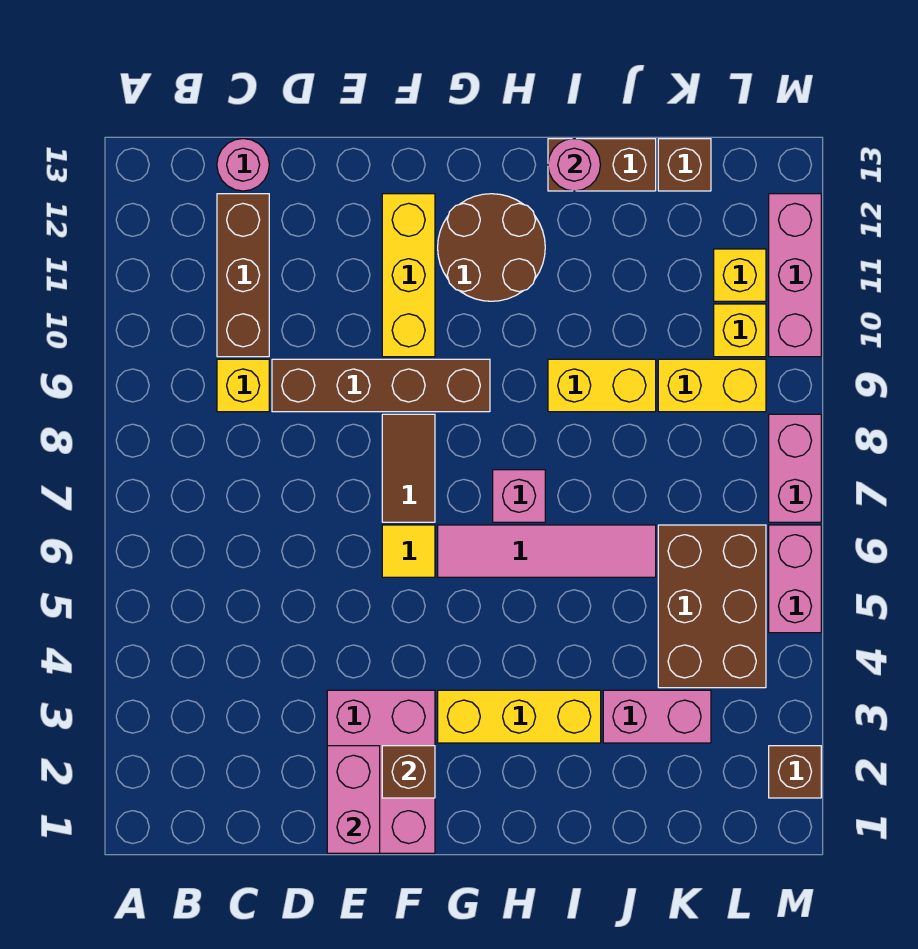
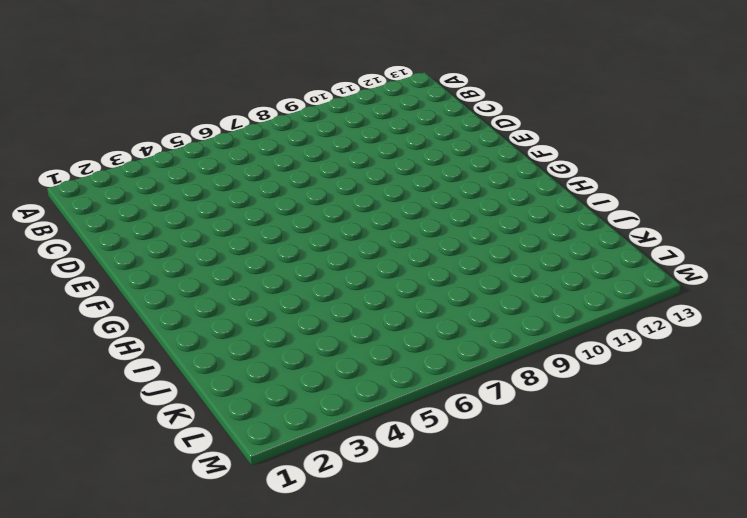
none -> yellow 1x1 brick [217,359,269,412]
none -> brown 1x3 brick [217,194,269,357]
none -> pink 1x1 round brick [217,139,269,191]

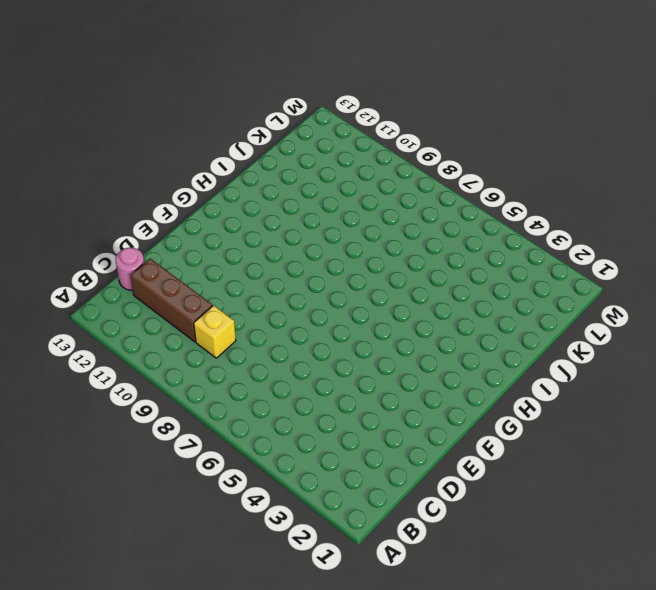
none -> brown 1x4 brick [272,359,490,412]
none -> pink 2x3 brick [327,690,435,853]
none -> yellow 1x1 tile [382,525,435,577]

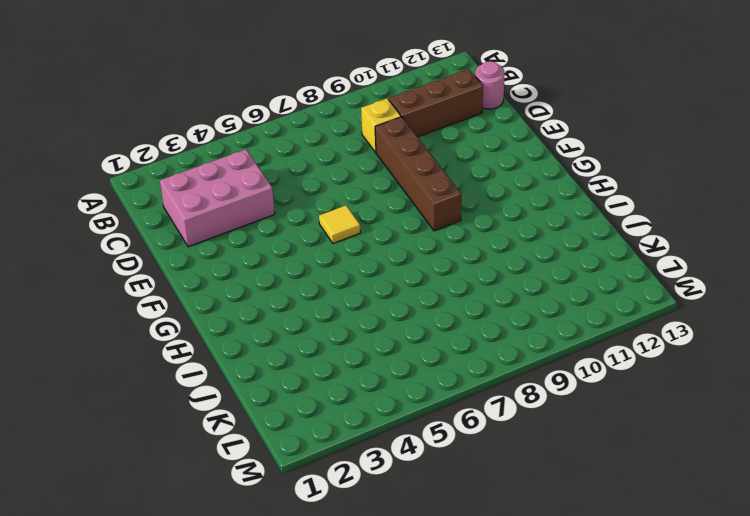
pink 2x3 brick [160,149,275,247] -> pink 2x3 brick moved to [327,690,435,853]
none -> brown 1x2 tile [382,414,435,522]
none -> yellow 1x3 brick [382,194,435,357]
none -> yellow 1x3 brick [438,690,601,743]

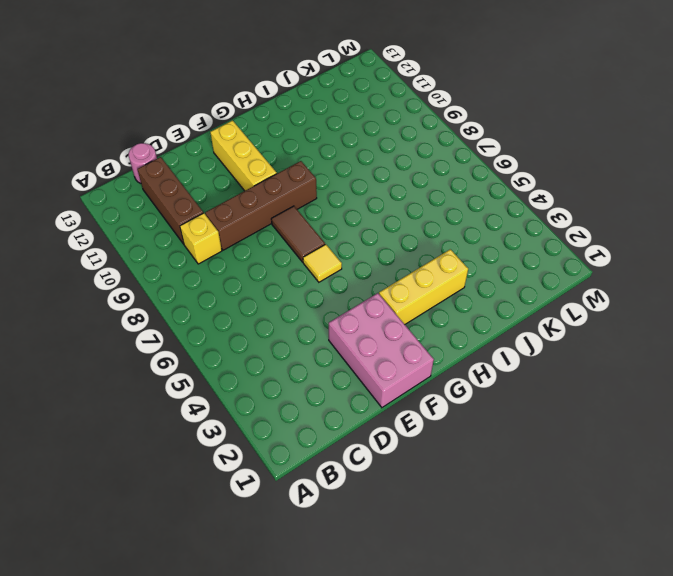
none -> pink 1x4 tile [438,525,656,577]
none -> brown 2x2 round brick [438,194,545,301]
none -> pink 1x1 brick [493,470,545,522]

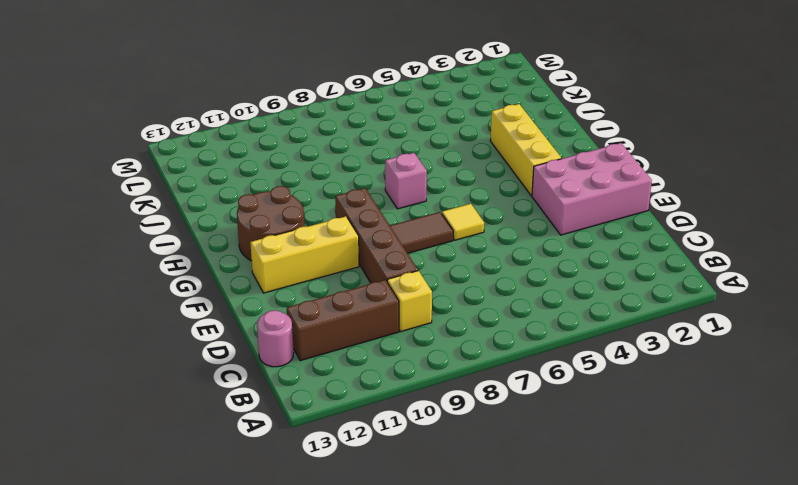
none -> pink 1x4 tile [438,525,656,577]
none -> yellow 1x2 brick [548,359,656,412]
none -> brown 1x2 brick [548,139,656,191]

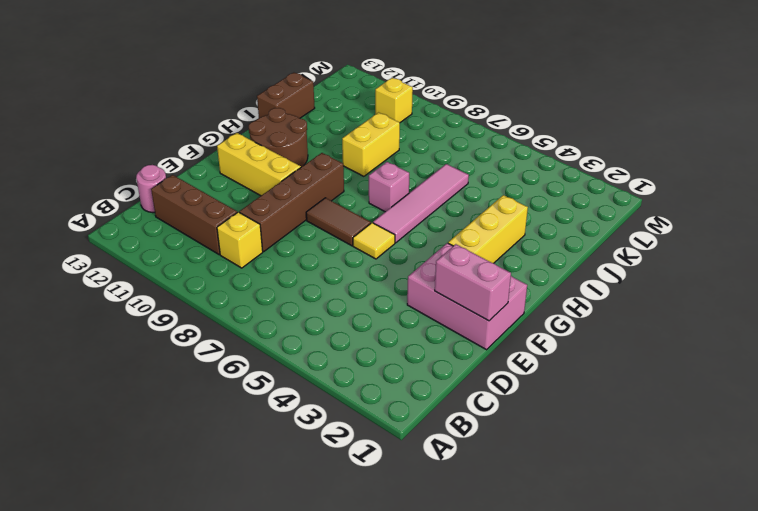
none -> pink 1x2 brick [603,690,711,743]
none -> brown 2x3 brick [658,525,766,688]
none -> yellow 1x2 brick [658,359,766,412]

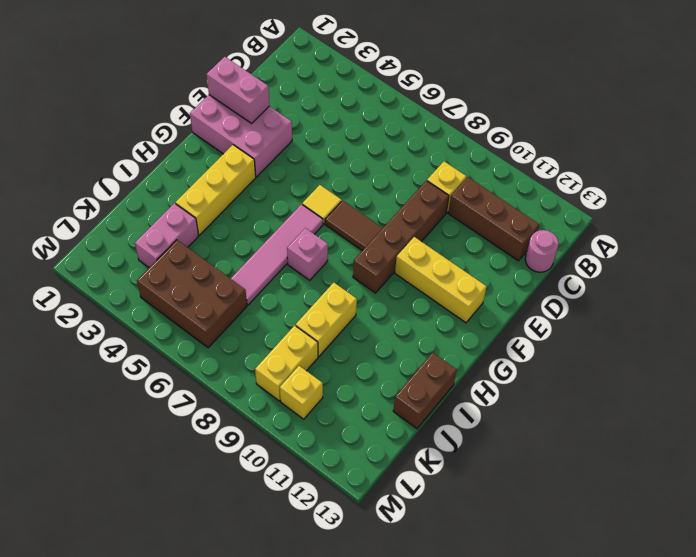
none -> brown 2x2 round brick [438,194,545,301]
none -> brown 1x1 brick [658,139,711,191]
none -> yellow 1x1 brick [714,249,766,301]

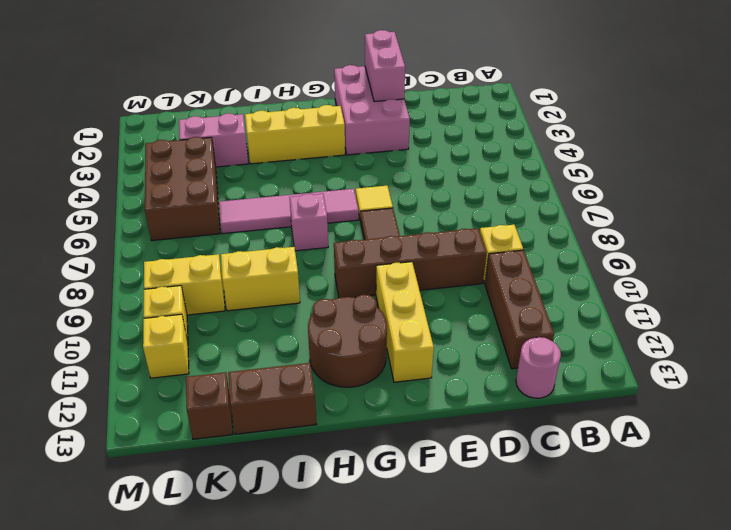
none -> brown 1x1 brick [769,746,821,798]
none -> pink 1x2 brick [769,525,821,633]
none -> pink 1x2 brick [769,414,821,522]

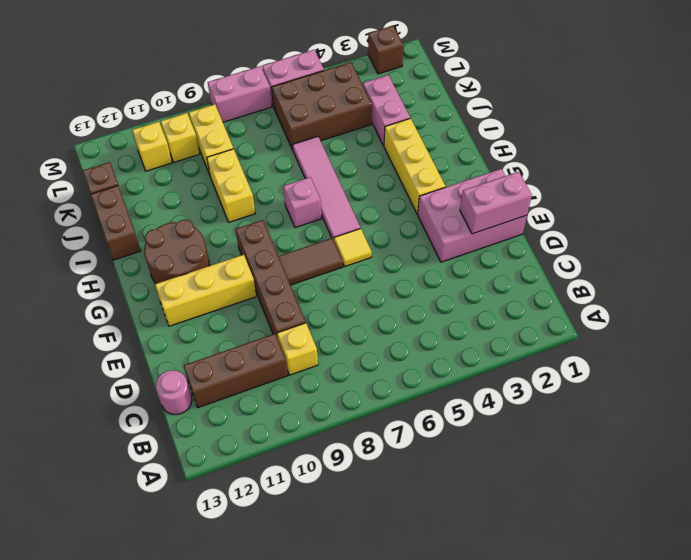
none -> pink 1x3 brick [769,194,821,357]
none -> brown 1x1 brick [382,746,435,798]
none -> pink 1x1 round brick [548,139,600,191]

